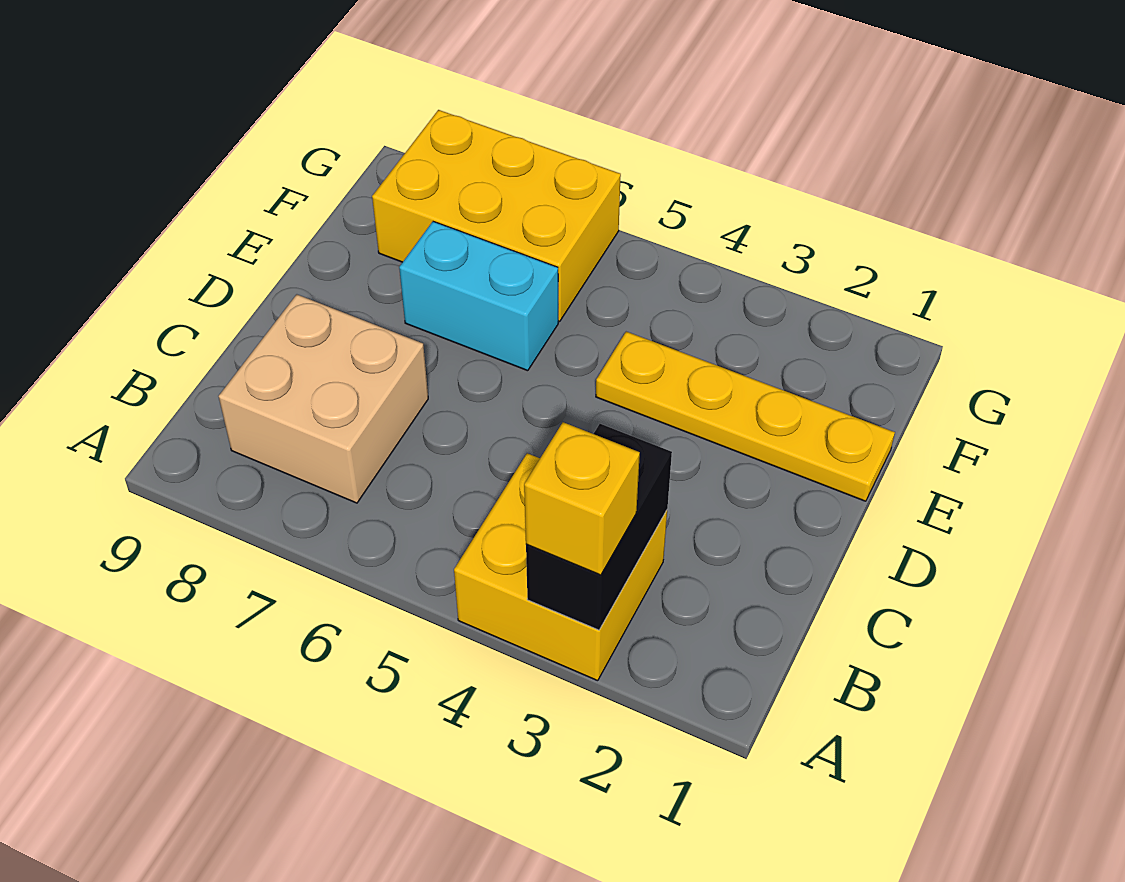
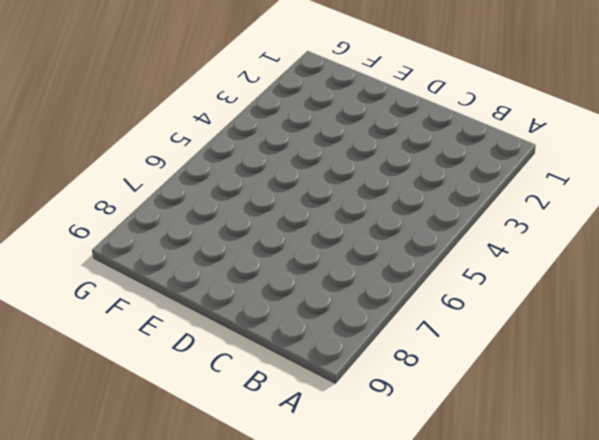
none -> yellow 2x2 brick [454,453,667,681]
none -> tan 2x2 brick [219,294,428,503]

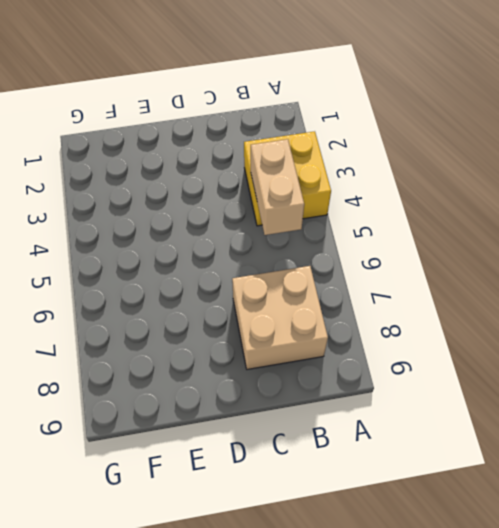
tan 1x2 brick [251,139,304,235] -> none
none -> yellow 1x4 plate [596,332,895,501]
none -> cyan 1x2 brick [399,222,558,371]

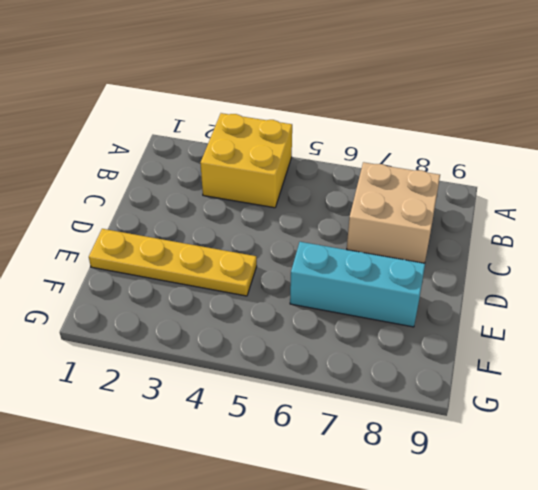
cyan 1x3 brick [290,242,425,327] -> cyan 1x2 brick [399,222,558,371]
none -> yellow 2x3 brick [372,110,621,321]
none -> black 1x2 brick [526,424,672,630]

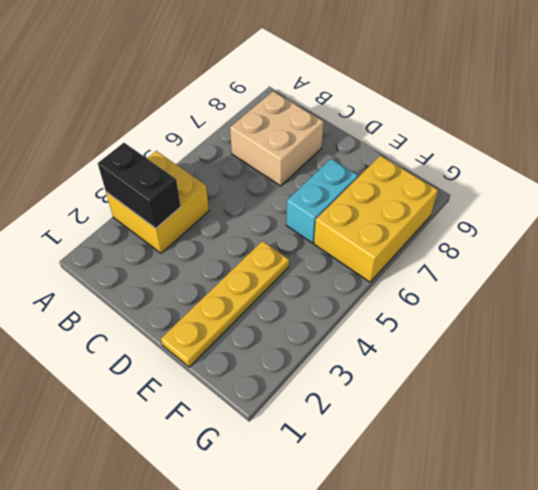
none -> yellow 1x1 brick [524,422,640,575]

